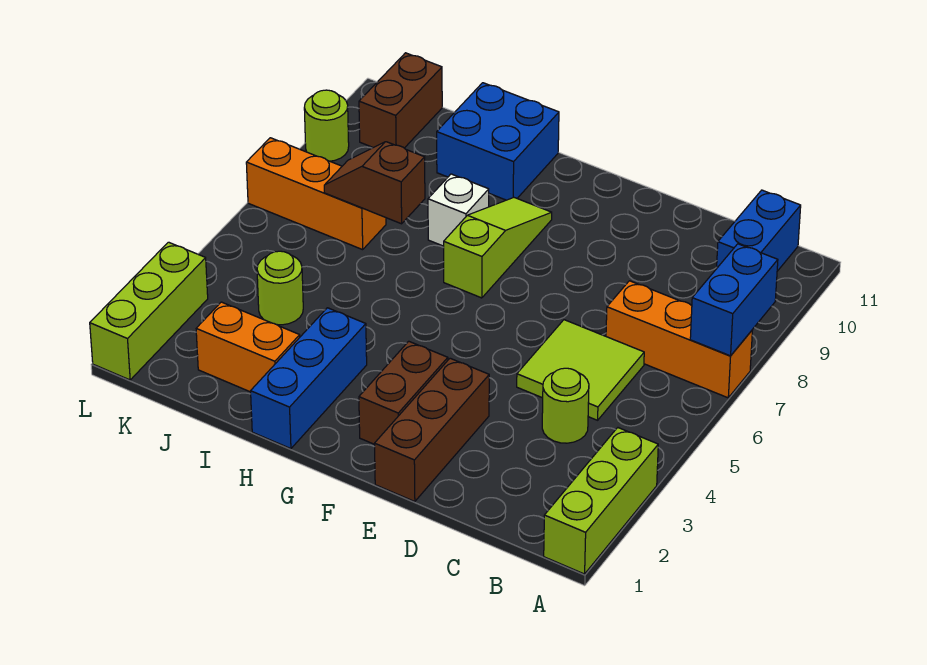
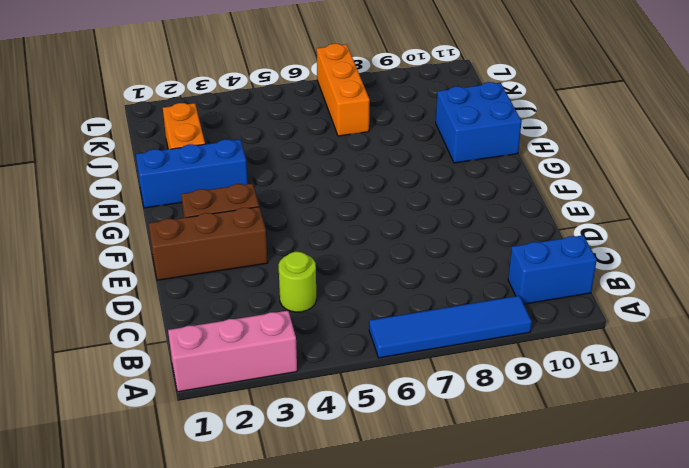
pink 1x3 brick [168,311,297,392] -> lime 1x3 brick [544,428,658,574]
blue 1x4 tile [369,296,532,358] -> orange 1x3 brick [606,281,752,398]
none -> lime 2x2 tile [517,320,644,420]
none -> lime 1x3 slope [444,197,552,298]
none -> white 1x1 brick [428,174,489,246]

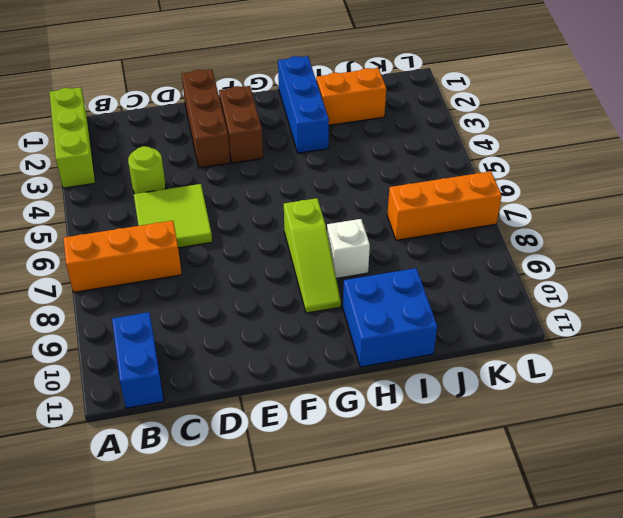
none -> lime 1x1 round brick [257,251,303,325]
none -> brown 1x2 brick [359,53,442,148]
none -> lime 1x3 brick [90,242,208,380]

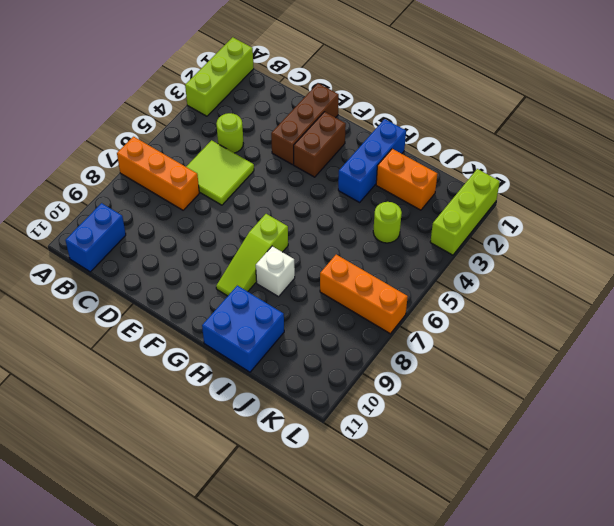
none -> brown 1x2 brick [359,53,442,148]
none -> lime 1x1 round brick [304,90,349,161]
none -> blue 1x2 brick [690,244,778,356]

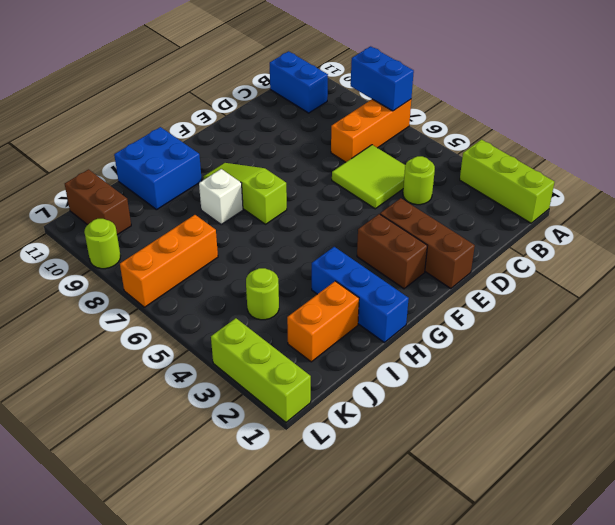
none -> brown 1x2 slope [324,142,425,224]

